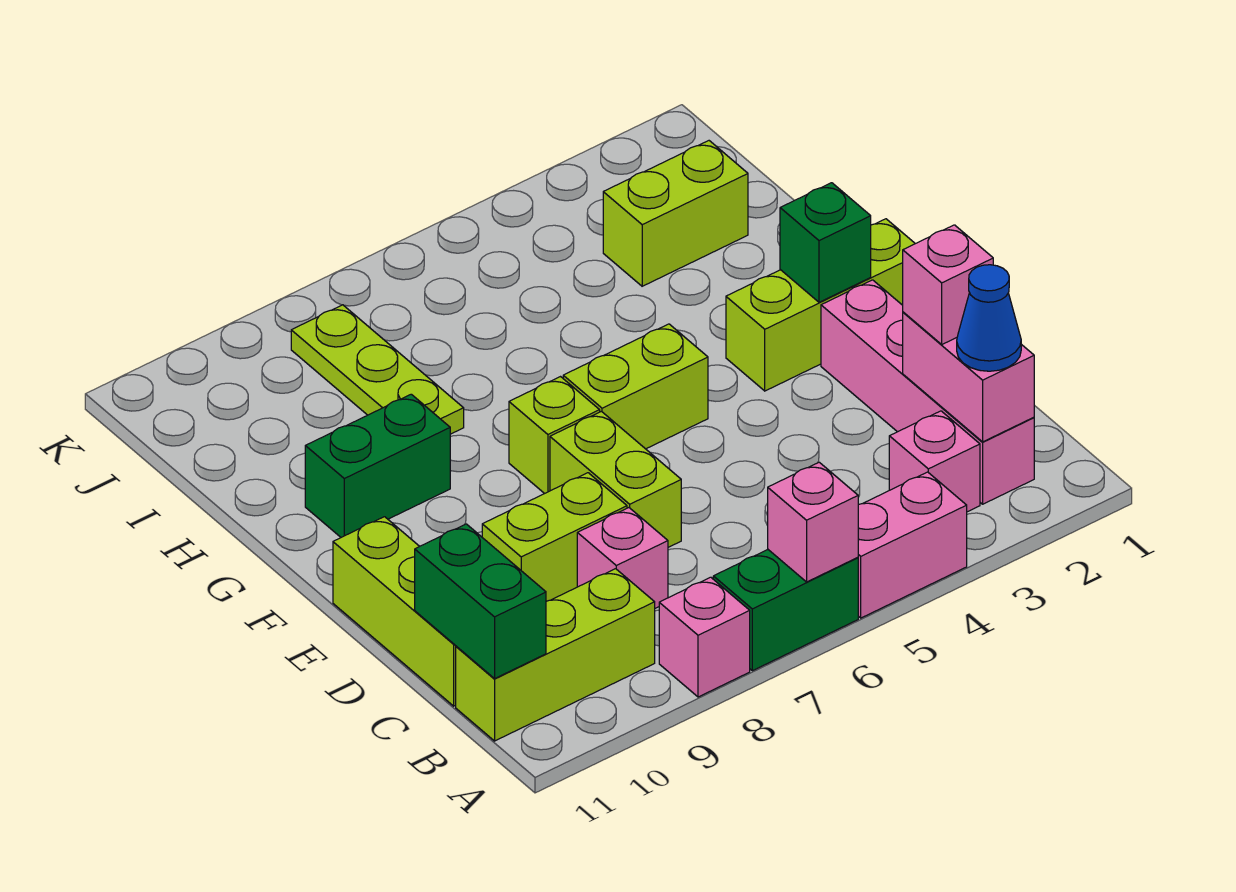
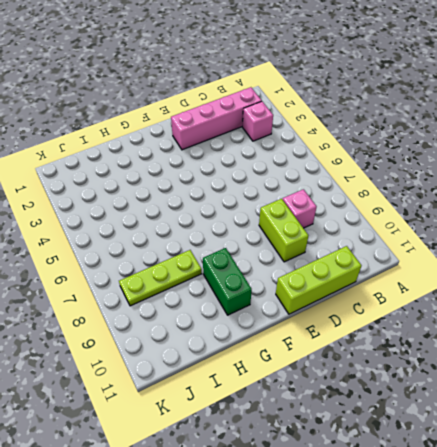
none -> pink 1x2 brick [858,472,967,618]
none -> green 1x2 brick [713,550,858,671]
none -> pink 1x1 brick [659,577,750,697]

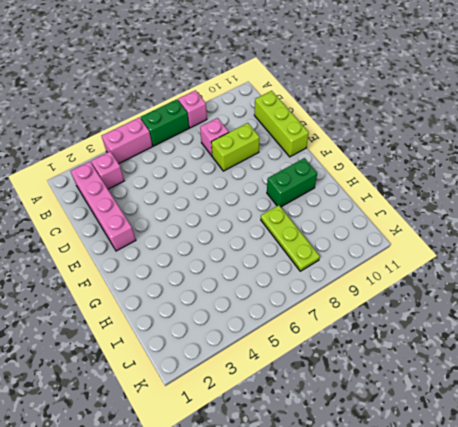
none -> lime 1x3 brick [456,569,655,741]
none -> lime 1x2 brick [550,411,681,547]
none -> lime 1x3 brick [726,219,915,391]

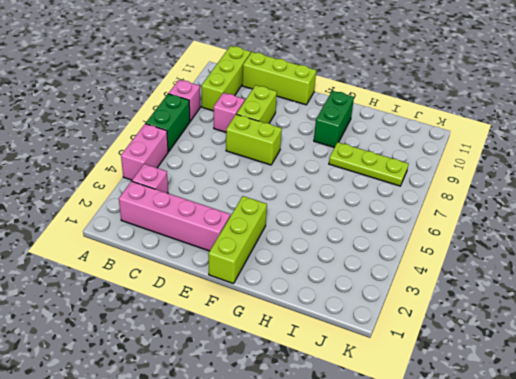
none -> lime 1x2 brick [563,324,708,449]
none -> lime 1x1 brick [509,377,600,494]
none -> lime 1x2 brick [603,141,748,286]

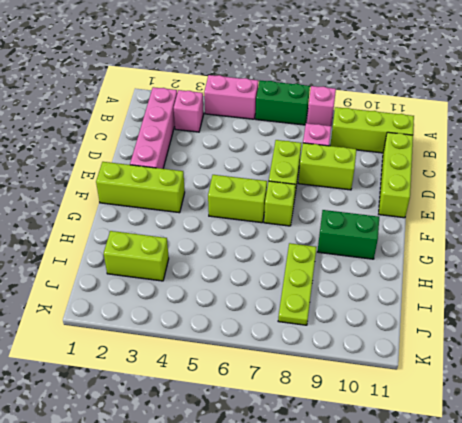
none -> pink 1x1 brick [768,462,858,582]
none -> pink 1x2 brick [903,312,1034,442]
none -> green 1x2 brick [415,524,546,679]

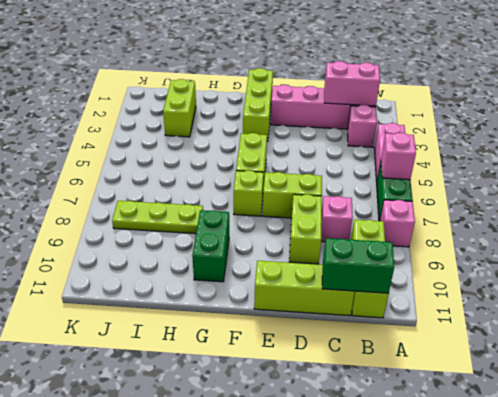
none -> green 1x1 brick [780,183,871,302]
none -> blue 1x1 cone [957,265,1021,371]
none -> pink 1x1 brick [903,225,993,344]

